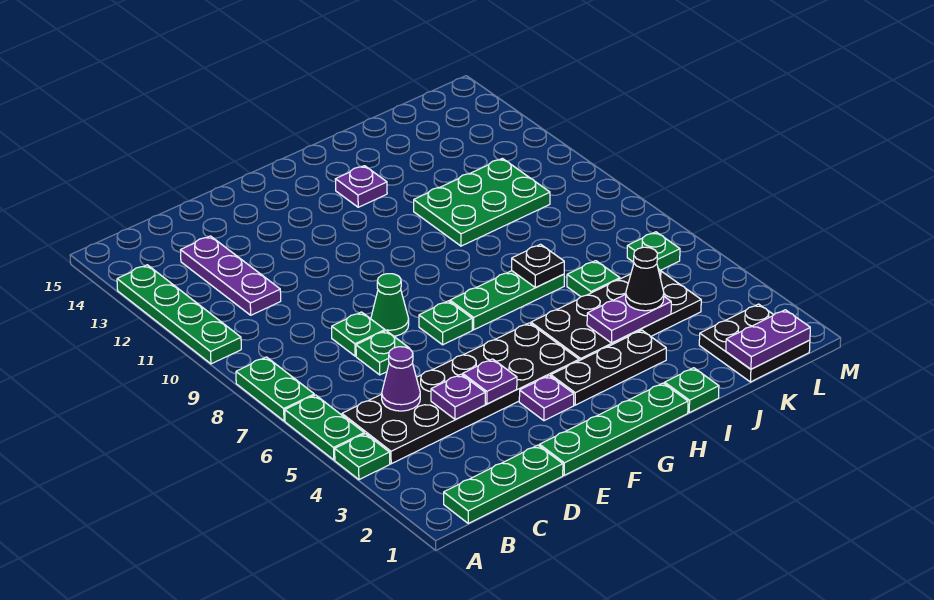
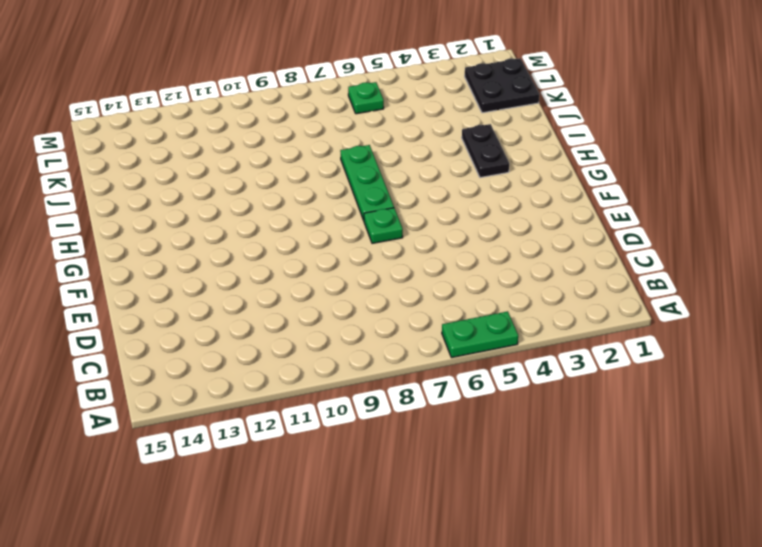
black 1x2 plate [462,124,509,178] -> black 1x3 plate [551,330,666,405]
none -> green 1x1 plate [335,434,390,480]
none -> green 1x2 plate [236,357,314,421]
none -> green 1x4 plate [117,265,241,364]

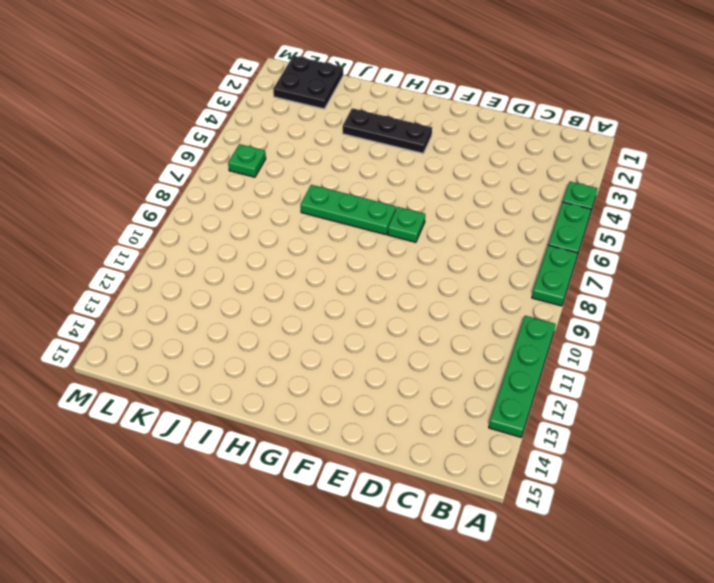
none -> green 1x3 plate [444,445,563,523]
none -> black 2x6 plate [342,323,579,464]
none -> purple 1x3 plate [181,236,281,315]

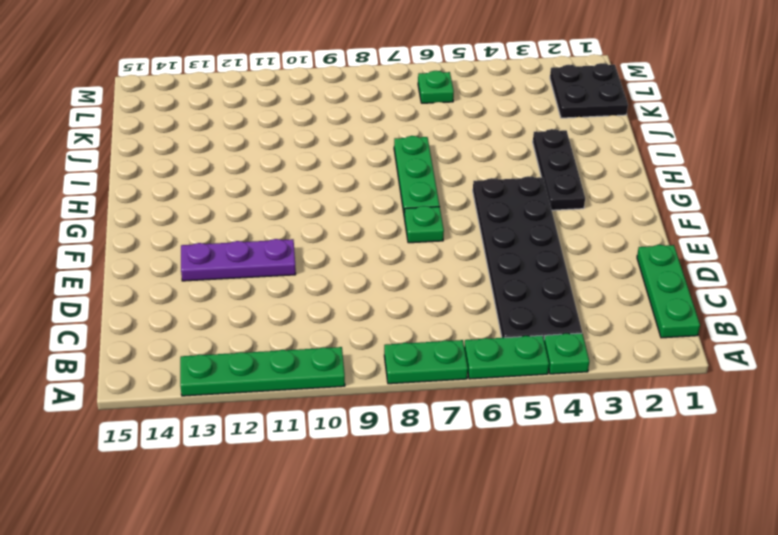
purple 1x3 plate [181,239,296,281] -> purple 1x3 plate moved to [181,236,281,315]
none -> green 1x1 plate [356,331,409,375]
none -> green 1x1 plate [332,312,385,356]
none -> green 1x4 plate [540,383,688,475]

